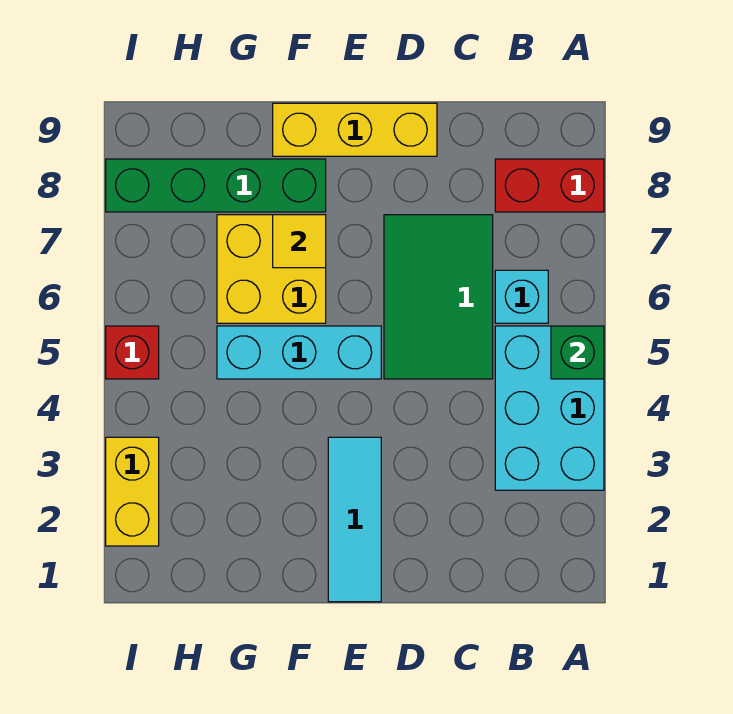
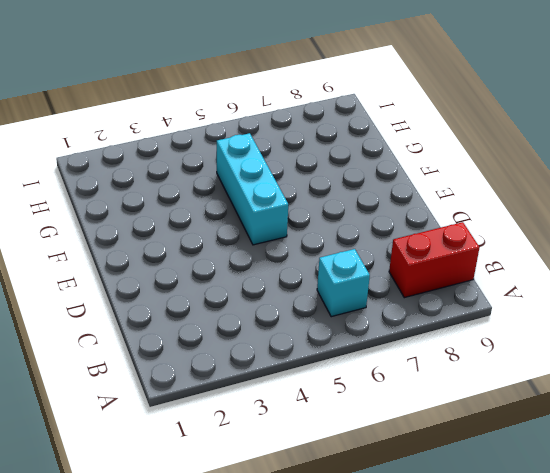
red 1x2 brick [389,222,480,298] -> red 1x2 brick turned to [495,159,604,212]
none -> cyan 2x3 brick [495,326,604,490]
none -> green 2x3 tile [384,215,493,379]
none -> yellow 1x3 brick [273,103,437,156]

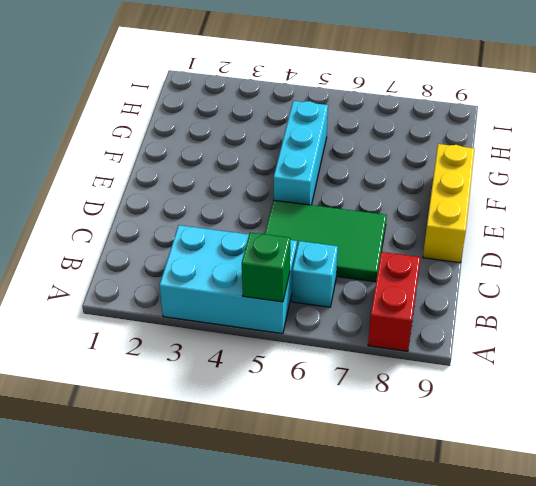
none -> cyan 1x3 tile [328,437,381,602]
none -> yellow 2x2 brick [217,215,326,323]
none -> green 1x4 brick [106,159,326,212]

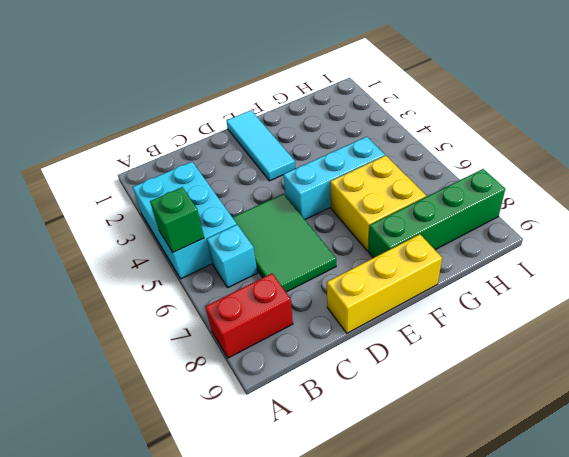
none -> yellow 1x2 brick [106,437,159,546]
none -> red 1x1 brick [106,326,159,379]
none -> yellow 1x1 tile [273,215,326,268]

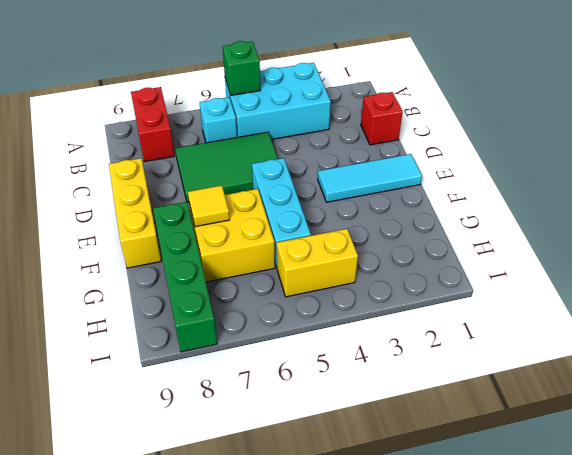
red 1x1 brick [361,92,403,145] -> red 1x1 brick moved to [106,326,159,379]
yellow 1x2 brick [277,229,358,297] -> yellow 1x2 brick moved to [106,437,159,546]

